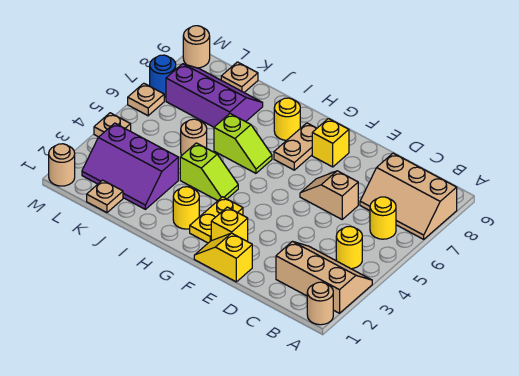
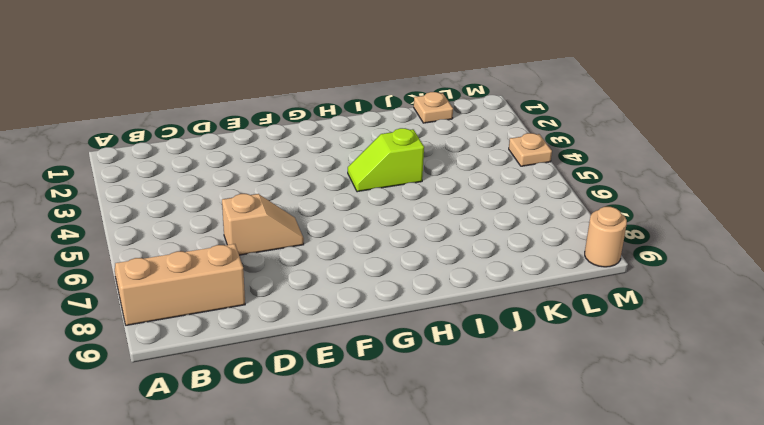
none -> tan 1x1 round brick [307,282,333,325]
none -> tan 2x3 slope [276,241,372,313]
none -> yellow 1x1 round brick [336,226,362,269]

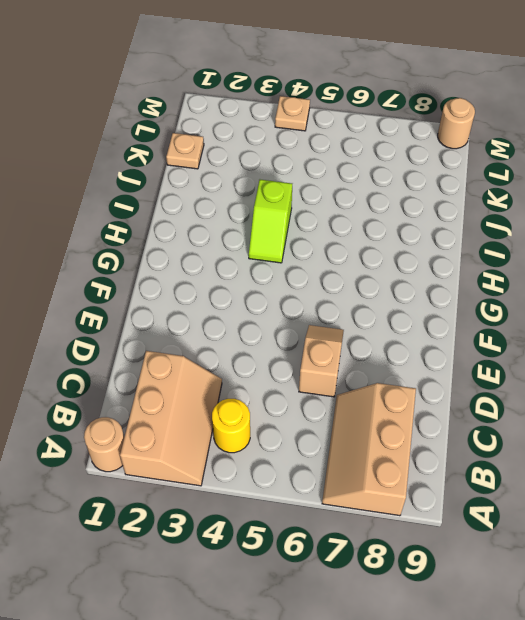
none -> yellow 1x1 round brick [370,197,396,239]
none -> yellow 1x2 slope [194,233,252,282]
none -> yellow 1x1 brick [211,207,248,242]

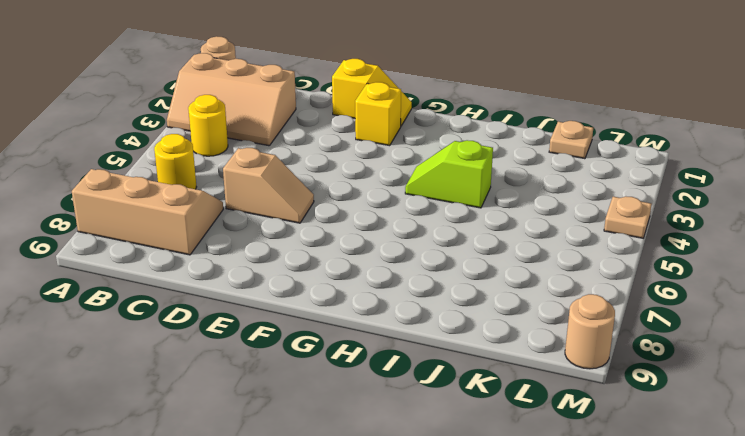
none -> yellow 1x1 brick [312,119,349,167]
none -> yellow 1x2 plate [190,197,243,243]
none -> tan 1x2 plate [274,123,317,170]

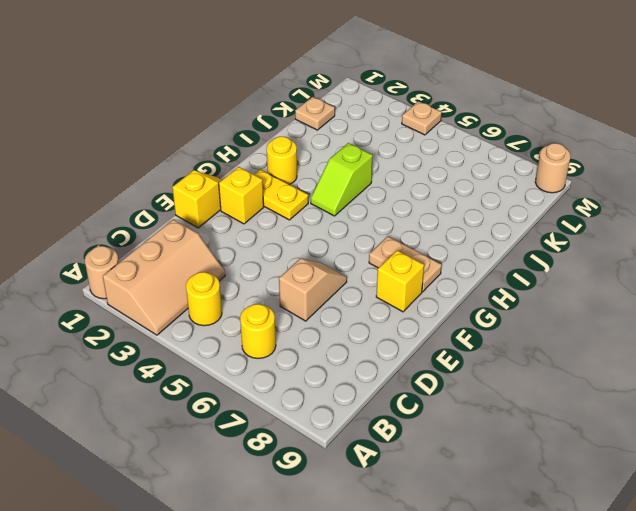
none -> tan 2x3 slope [360,153,457,239]
none -> lime 1x2 slope [214,114,272,173]
none -> yellow 1x1 round brick [274,98,300,140]

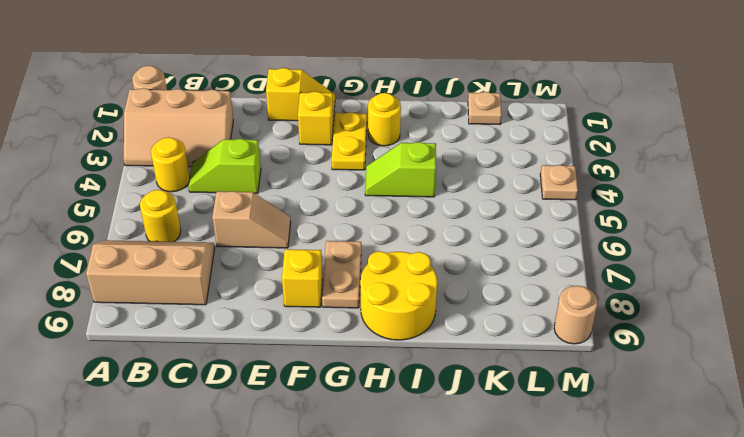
lime 1x2 slope [189,139,261,193] -> lime 1x2 slope moved to [214,114,272,173]
yellow 2x2 round brick [360,251,437,340] -> yellow 1x1 round brick [274,98,300,140]
none -> purple 2x3 slope [82,123,178,209]
none -> tan 1x1 round brick [181,119,207,156]
none -> purple 2x3 slope [166,64,263,127]

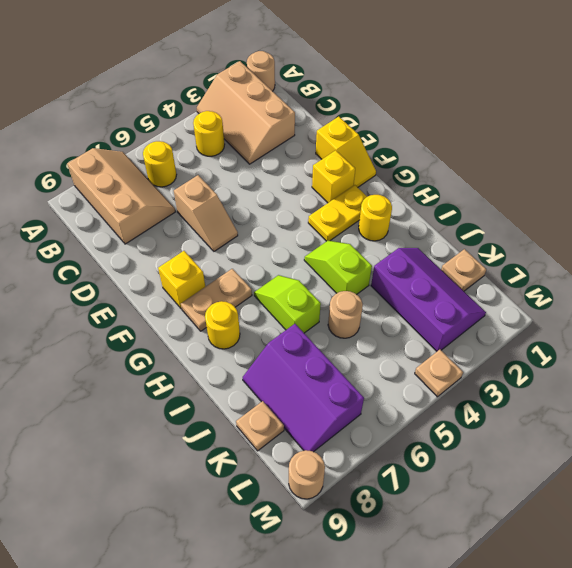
none -> tan 1x1 round brick [49,144,75,186]
none -> tan 1x1 plate [128,83,164,116]
none -> blue 1x1 round brick [150,55,176,97]

